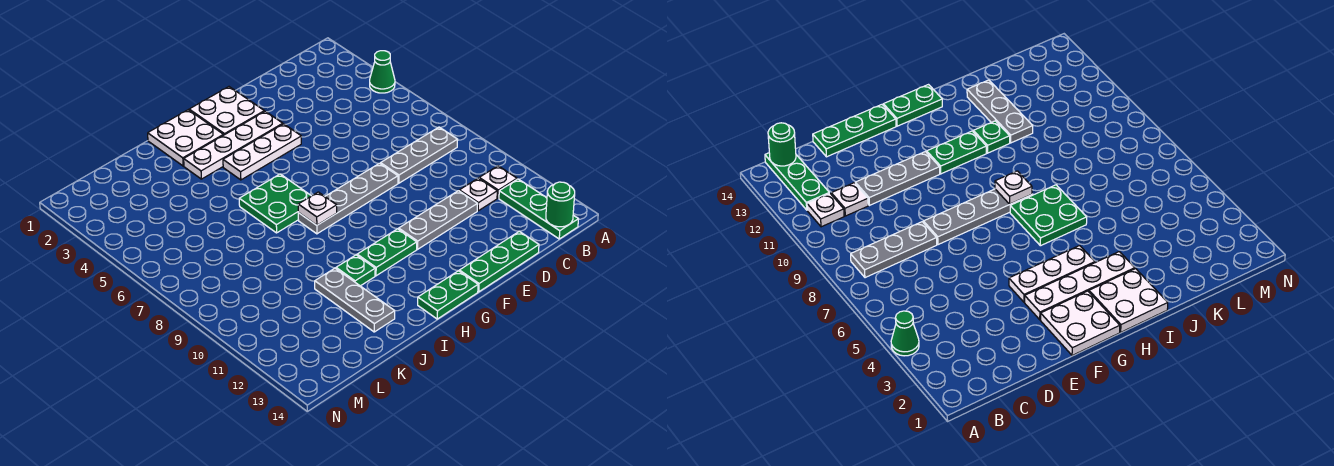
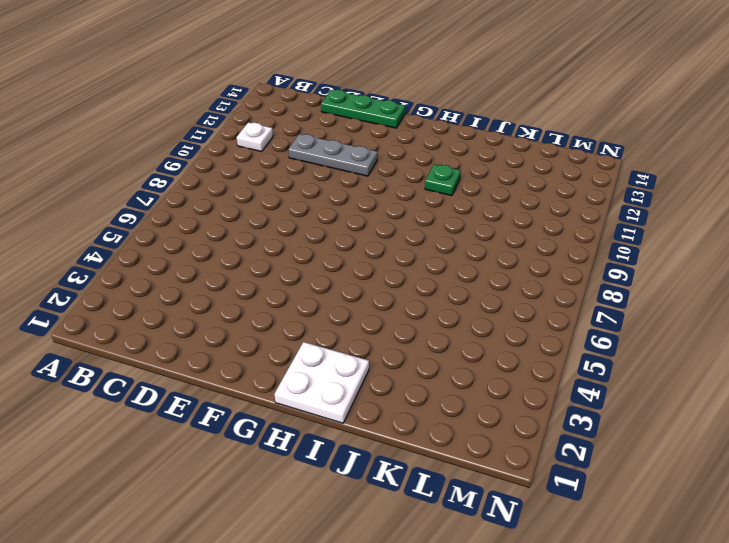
none -> green 1x1 cone [370,51,395,93]
none -> grey 1x3 plate [380,127,458,183]
none -> green 1x3 plate [499,179,578,239]

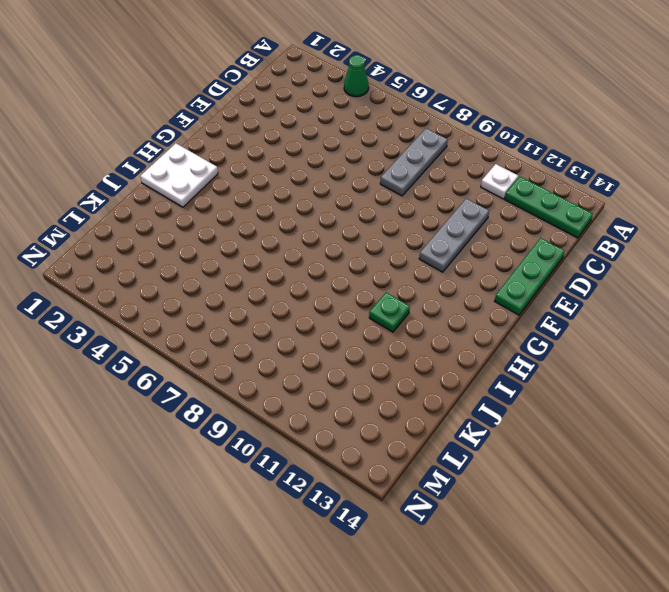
none -> white 1x1 plate [459,178,497,211]
none -> grey 1x4 plate [298,163,398,234]
none -> white 2x2 plate [189,87,264,135]

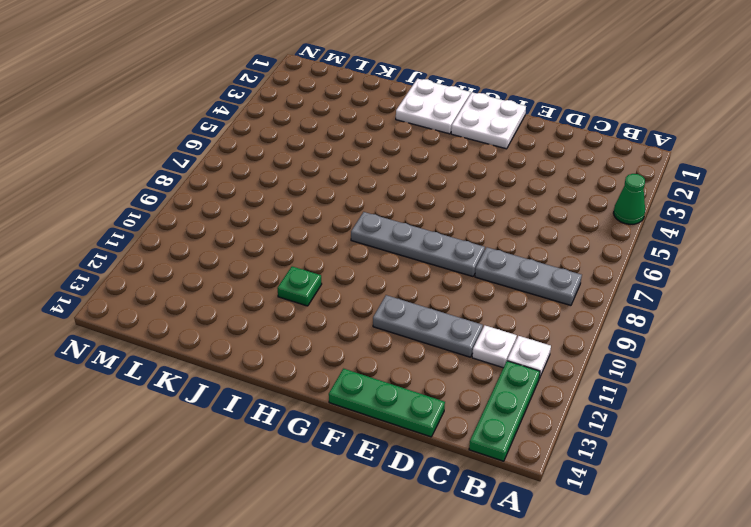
none -> white 1x4 plate [184,111,283,179]
none -> white 1x3 plate [223,124,301,180]
none -> green 1x2 plate [357,229,417,276]

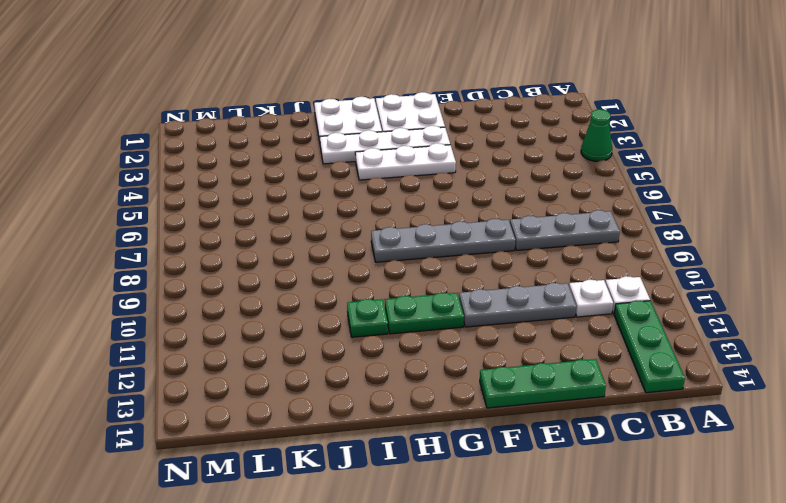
none -> green 1x2 plate [418,271,478,319]
none -> green 2x2 plate [239,174,311,233]
none -> grey 1x3 plate [315,268,395,332]

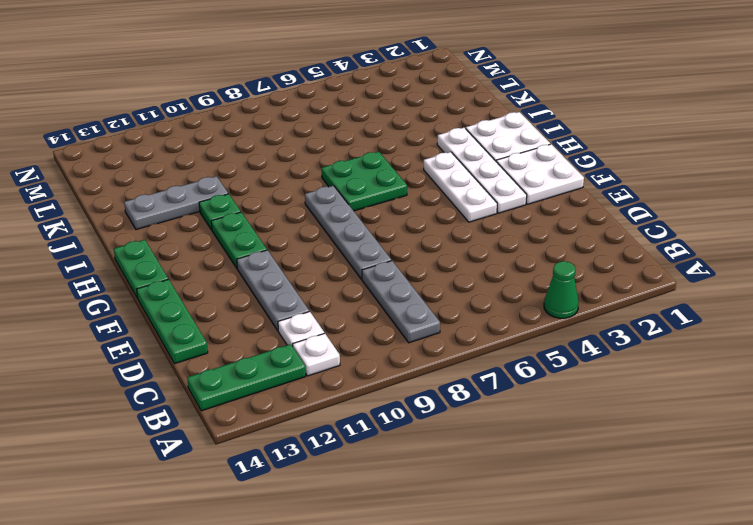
none -> green 1x1 round brick [546,182,575,227]
none -> white 1x1 plate [298,192,337,225]

